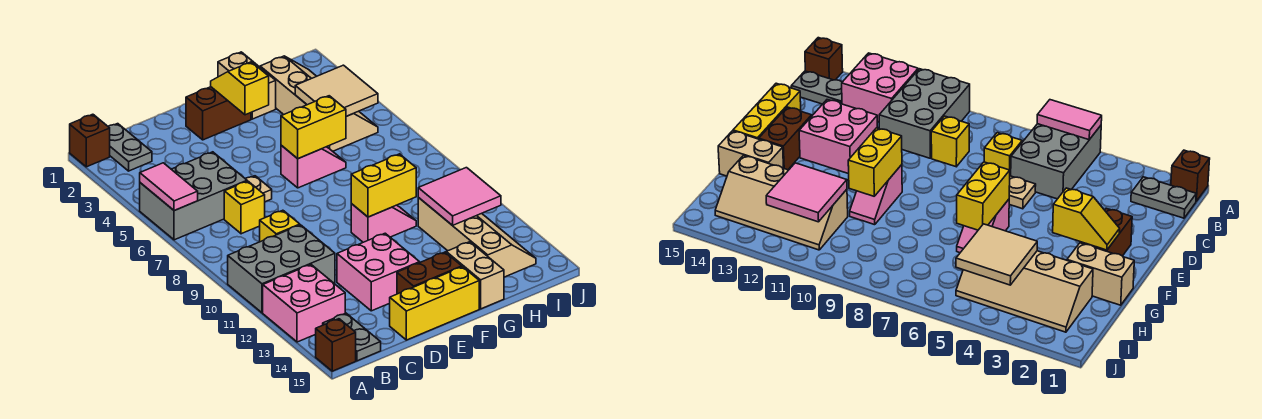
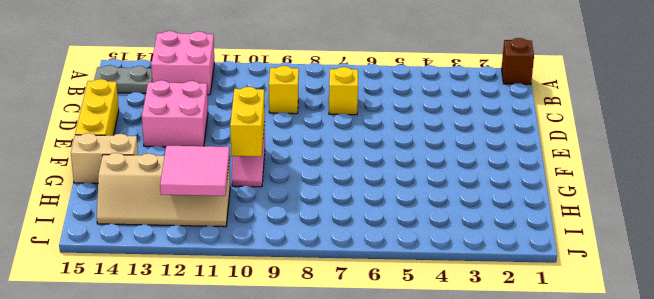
none -> grey 2x3 brick [140,152,247,240]
none -> grey 2x3 brick [228,225,335,313]
none -> brown 1x1 brick [316,319,356,371]

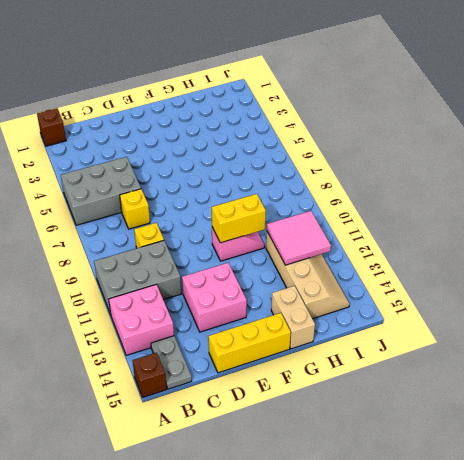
none -> grey 1x2 plate [108,124,152,171]
none -> tan 1x1 plate [246,176,272,202]
none -> brown 1x2 brick [186,87,251,140]

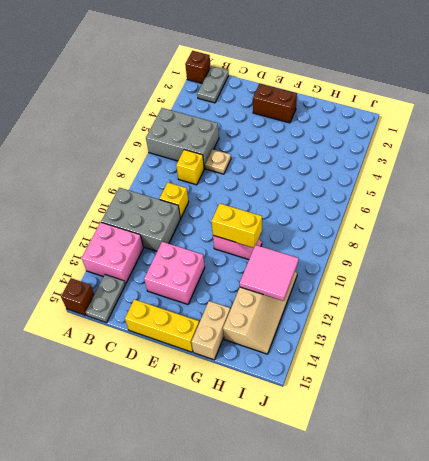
none -> brown 1x2 brick [397,252,462,294]
none -> pink 1x2 slope [281,145,346,188]
none -> tan 1x2 brick [218,52,276,119]

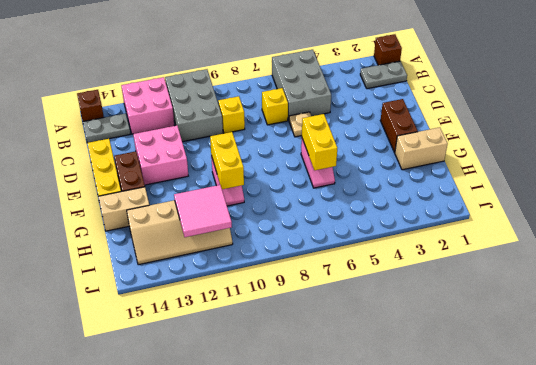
none -> tan 2x4 slope [260,56,378,151]
none -> pink 1x2 tile [140,163,198,211]
none -> yellow 1x2 slope [211,62,269,115]

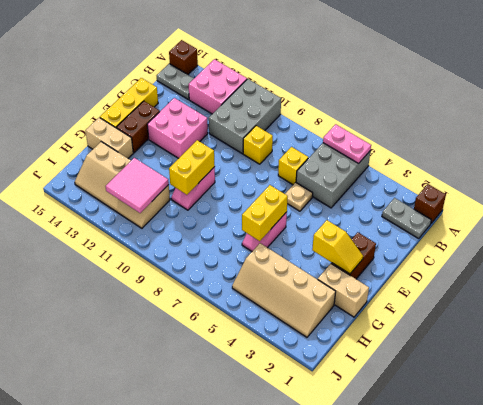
pink 1x2 plate [323,124,371,163] -> pink 1x2 tile [140,163,198,211]
none -> tan 2x2 tile [295,65,378,116]

